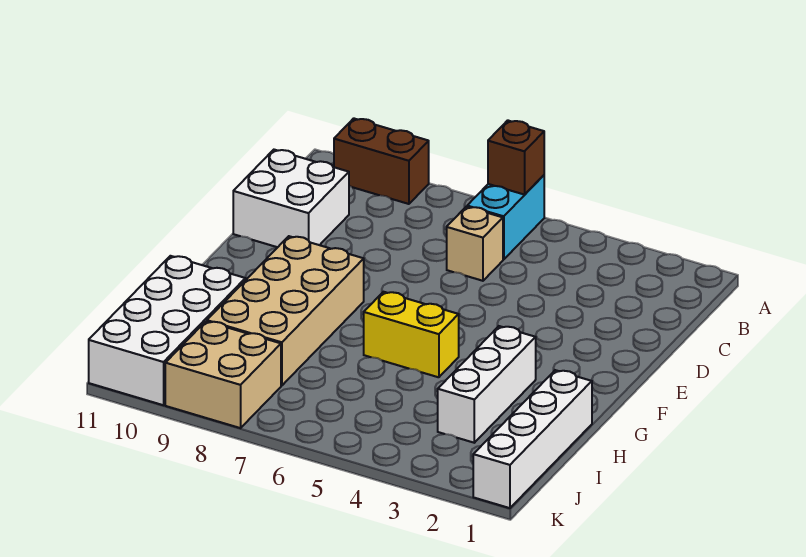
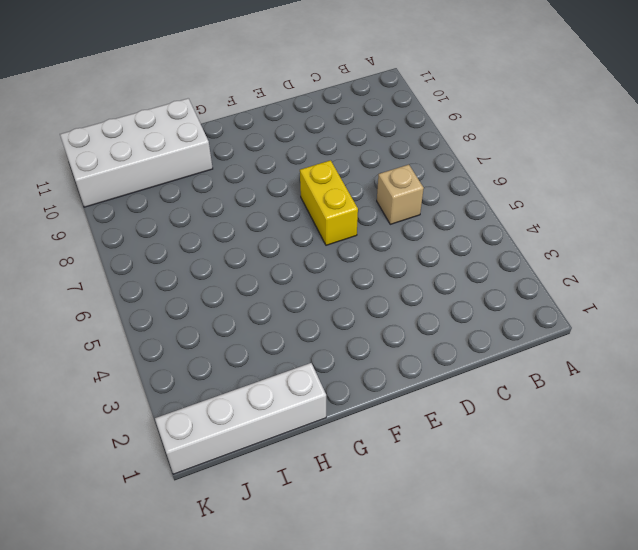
yellow 1x2 brick [300,160,358,245] -> yellow 1x2 brick moved to [364,292,459,377]
none -> cyan 1x2 brick [467,175,544,260]
none -> brown 1x2 brick [334,118,429,204]

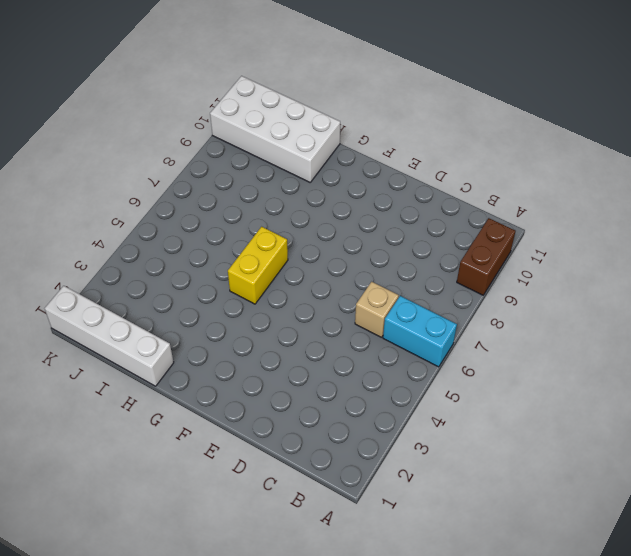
none -> white 2x2 brick [233,150,349,247]
none -> tan 2x4 brick [207,236,364,386]

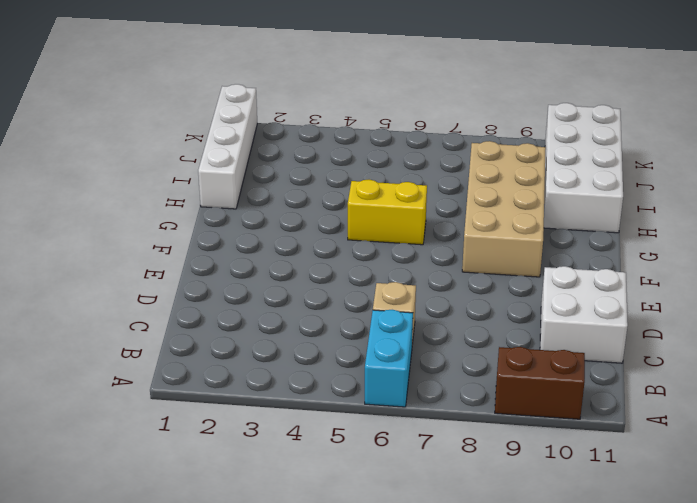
none -> white 1x3 brick [438,326,536,443]
none -> tan 2x2 brick [165,321,281,428]

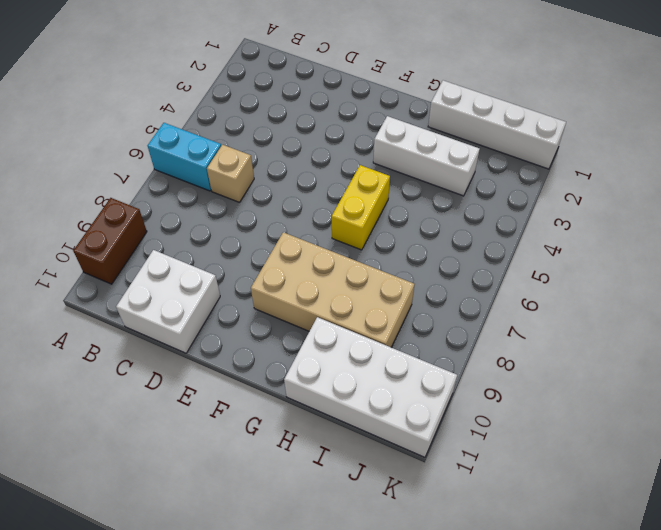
none -> tan 2x2 brick [165,321,281,428]
none -> brown 1x1 brick [488,120,544,195]

